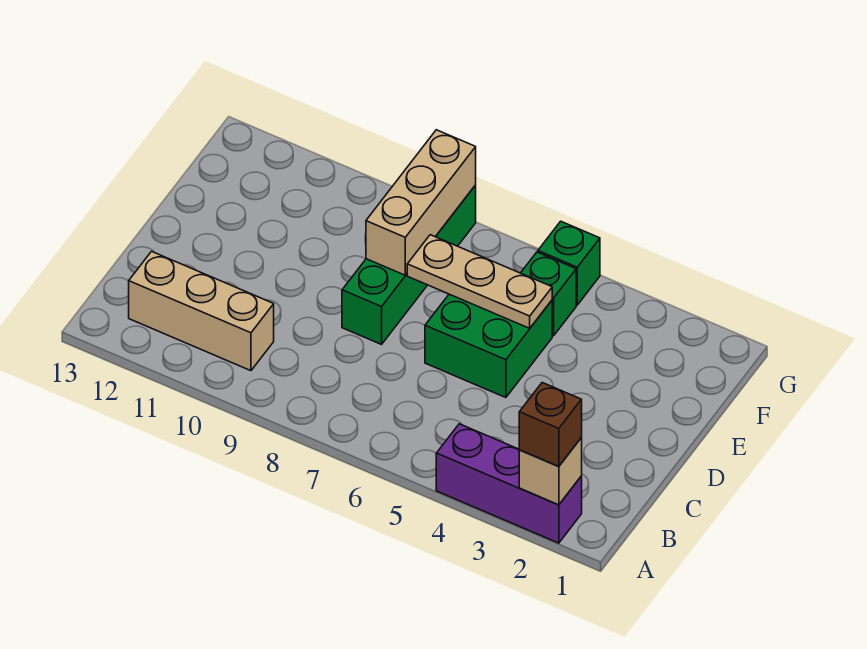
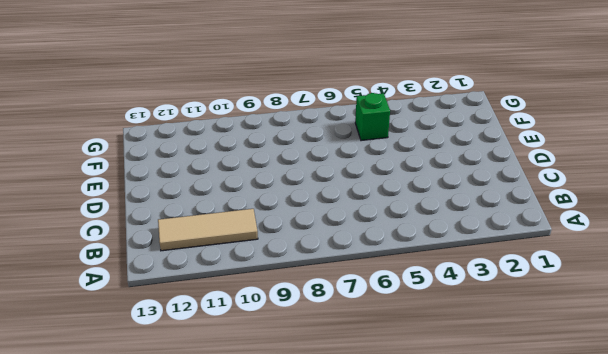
tan 1x3 tile [158,209,258,251] -> tan 1x3 brick [129,251,274,371]
none -> purple 1x3 brick [436,424,582,543]
none -> green 2x2 brick [425,294,552,398]

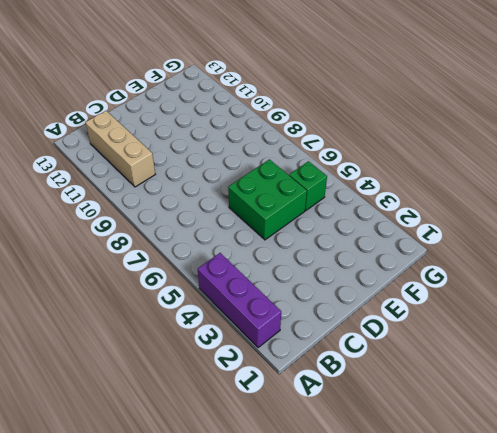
none -> green 1x4 brick [342,185,476,344]
none -> green 1x1 brick [538,221,600,305]

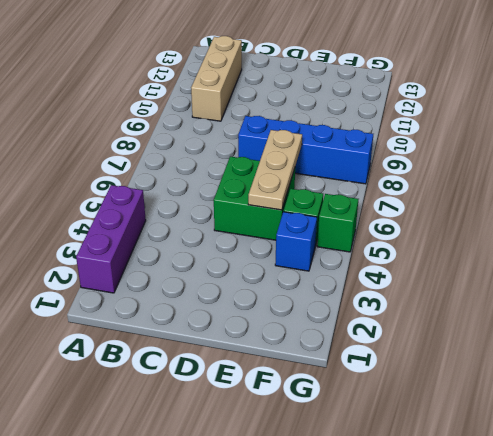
blue 1x4 brick [238,116,373,184] -> green 1x4 brick [342,185,476,344]
blue 1x1 brick [275,212,317,271] -> none
none -> tan 1x1 brick [519,438,582,505]
none -> tan 1x3 brick [366,130,476,275]

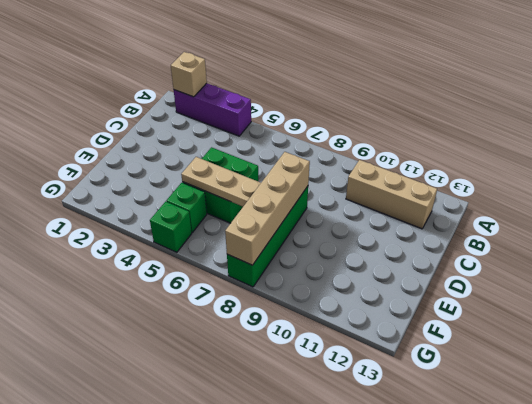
tan 1x4 brick [225,152,310,265] -> tan 1x3 brick [366,130,476,275]
none -> brown 1x1 brick [519,383,582,467]

